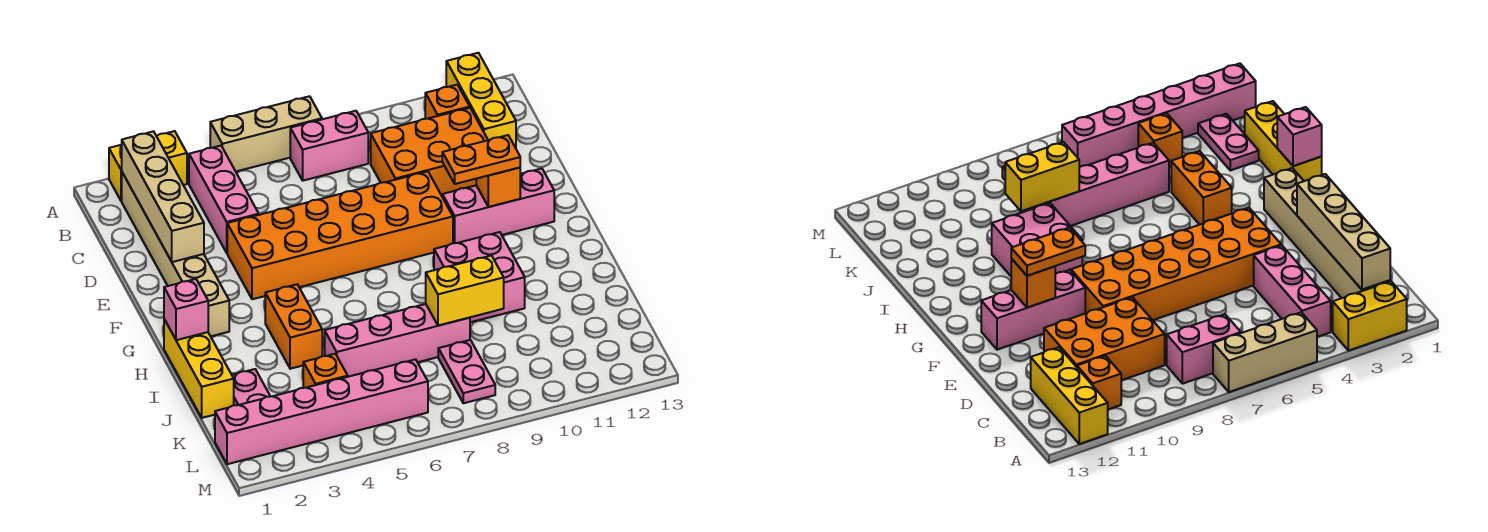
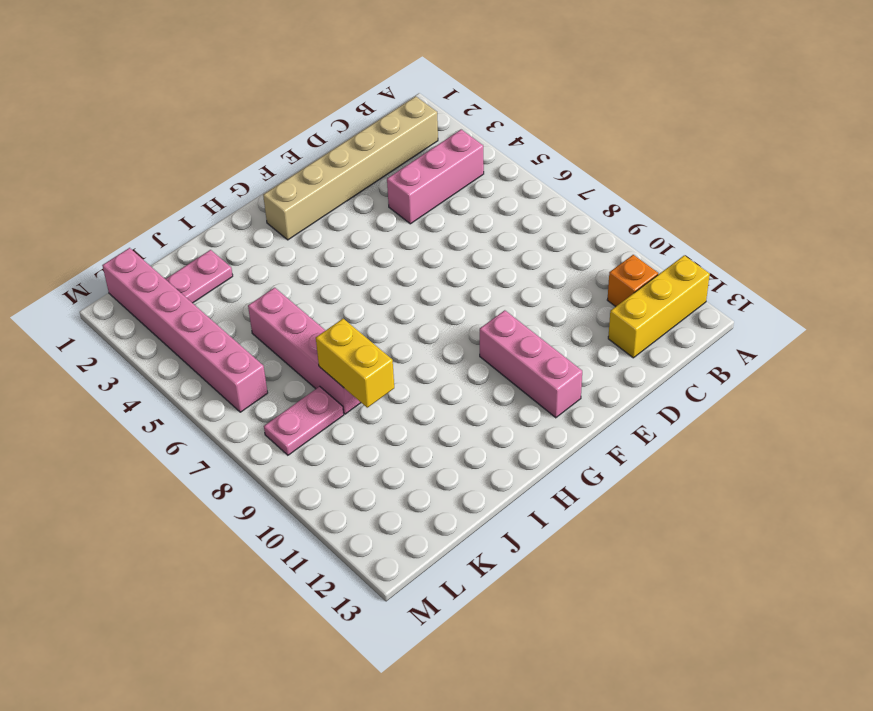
none -> yellow 1x2 brick [109,131,187,201]
none -> tan 1x3 brick [210,96,322,171]
none -> pink 1x2 brick [290,111,368,181]

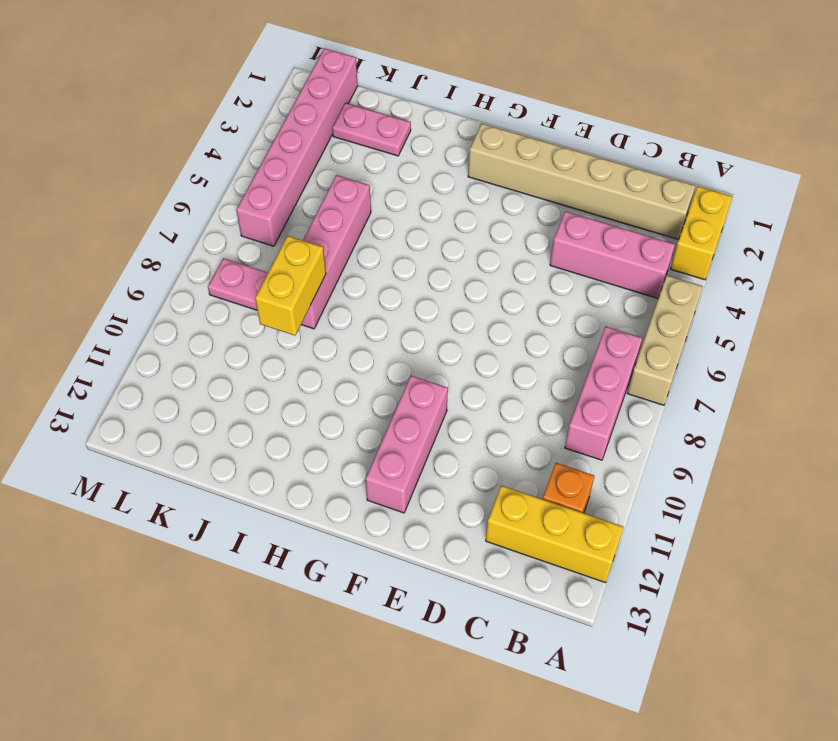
pink 1x3 brick [565,327,642,460] -> pink 1x2 brick [290,111,368,181]
none -> orange 2x3 brick [371,108,488,196]
none -> orange 2x6 brick [227,171,453,299]
none -> yellow 1x3 brick [164,319,234,418]

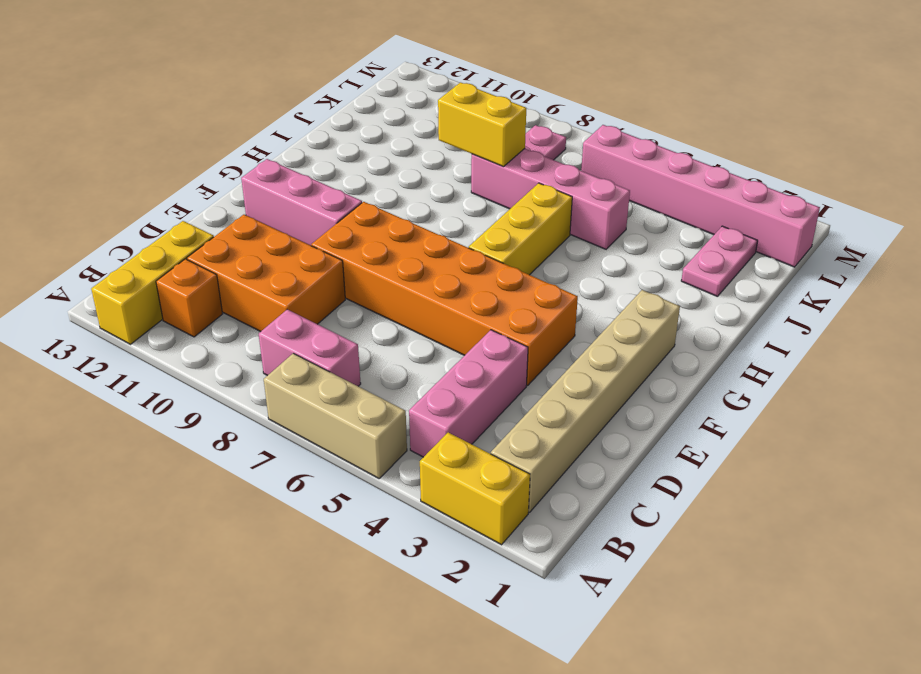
yellow 1x3 brick [469,183,572,275] -> yellow 1x3 brick moved to [164,319,234,418]
none -> orange 1x2 brick [265,284,322,369]
none -> pink 2x2 brick [434,232,525,322]
none -> orange 1x1 brick [303,354,348,388]

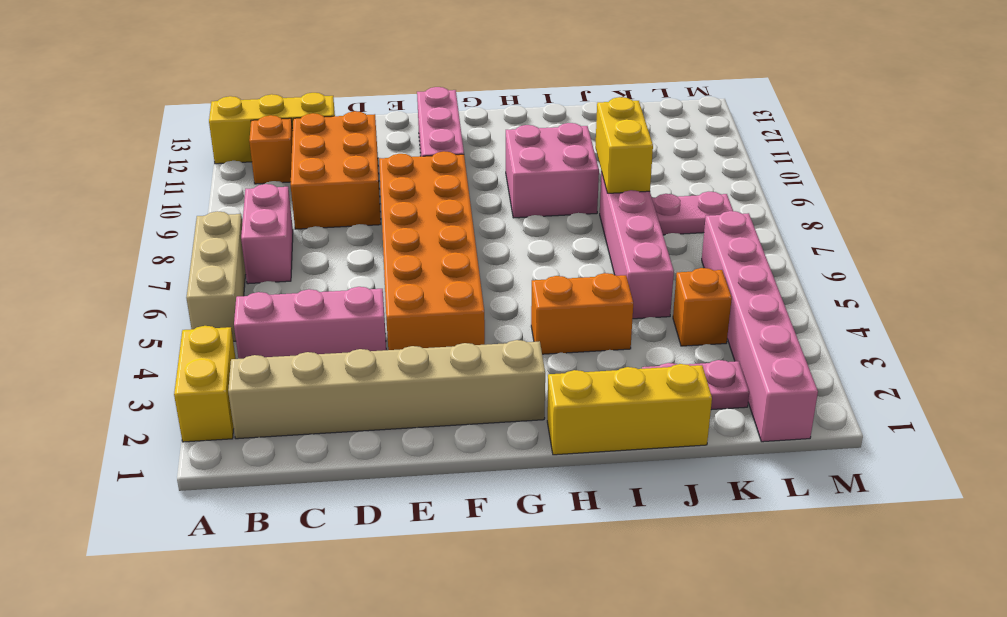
none -> tan 1x4 brick [122,131,204,262]
none -> orange 1x1 brick [476,168,520,207]
none -> pink 1x1 brick [164,279,208,340]

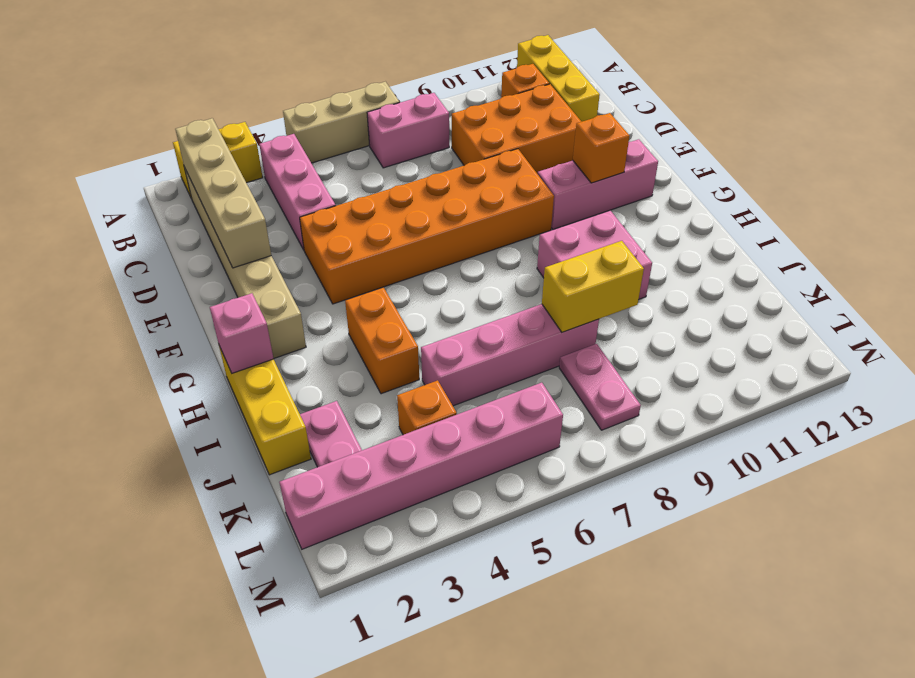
none -> orange 1x2 plate [442,135,520,184]

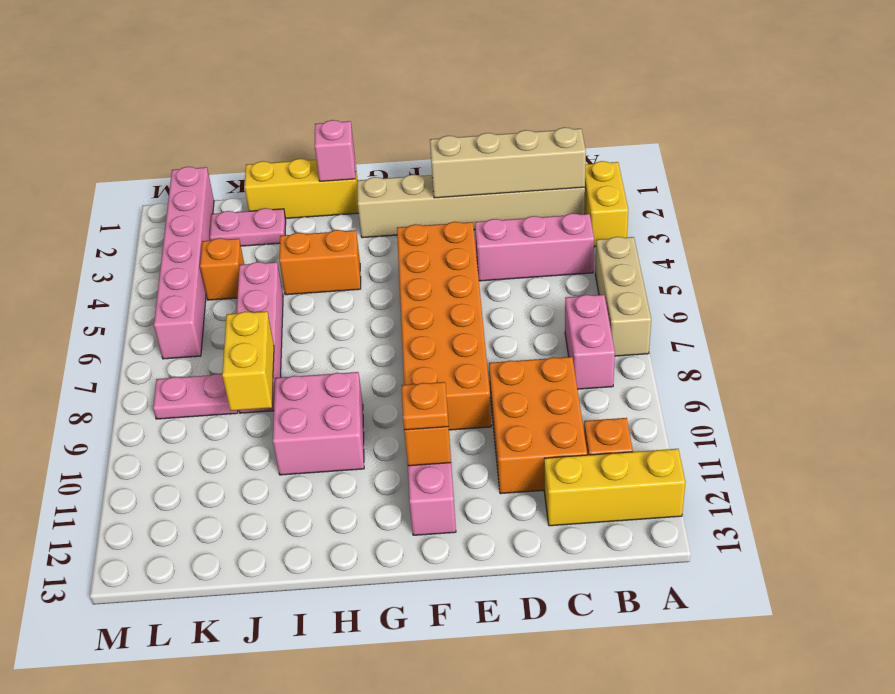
orange 1x1 plate [402,382,449,430] -> orange 1x2 plate [442,135,520,184]

